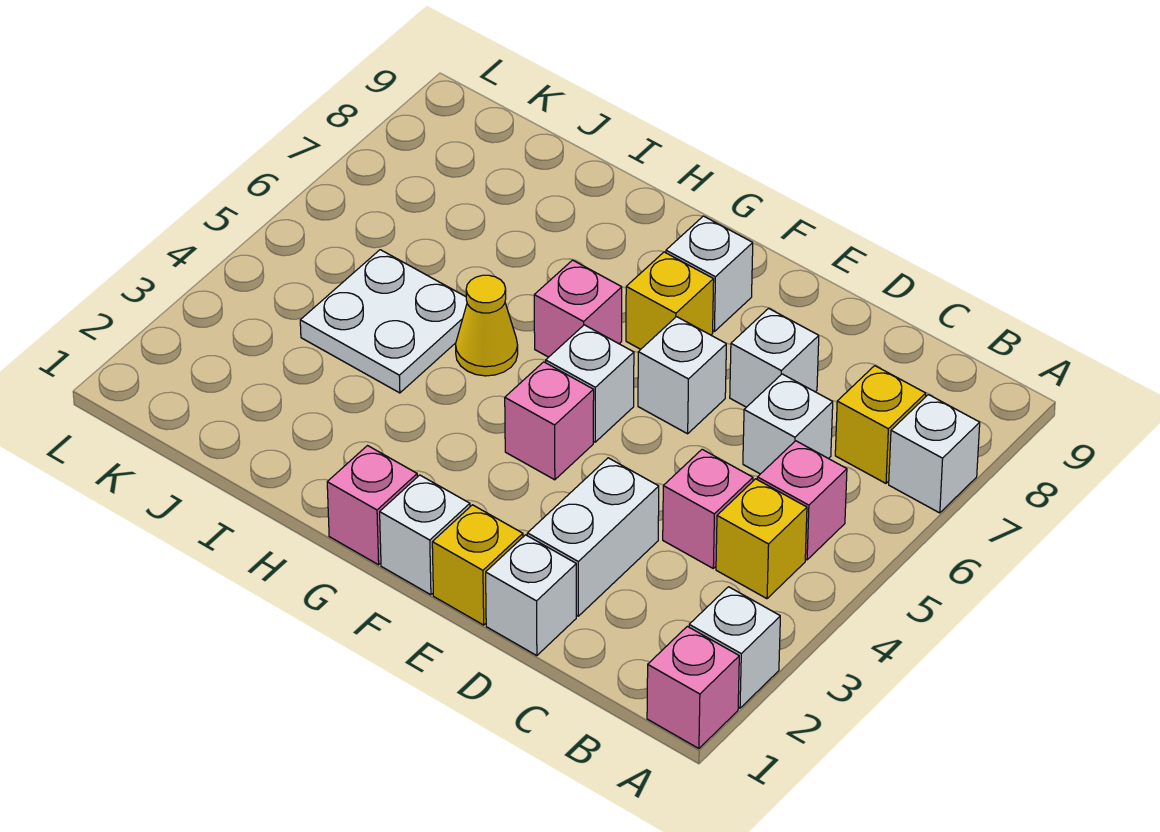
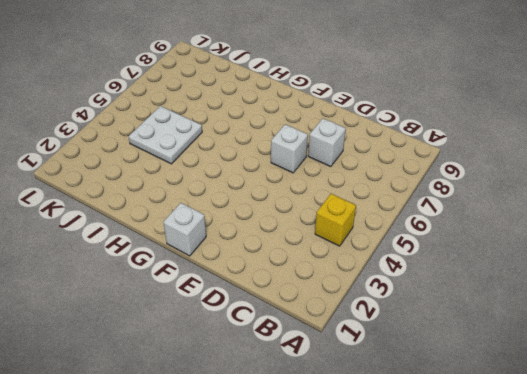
none -> pink 1x1 brick [647,626,739,749]
none -> white 1x1 brick [689,587,780,708]
none -> white 1x1 brick [889,395,980,513]

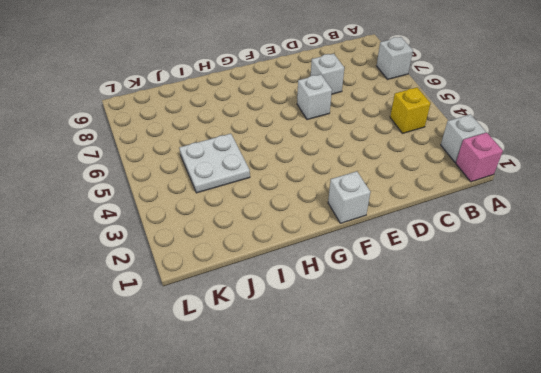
none -> pink 1x1 brick [757,441,847,560]
none -> yellow 1x1 brick [835,366,926,483]
none -> pink 1x1 brick [663,449,753,568]

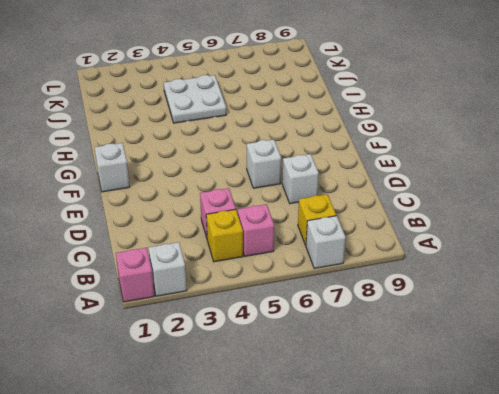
none -> white 1x1 brick [743,374,833,474]
none -> white 1x1 brick [486,535,576,656]
none -> white 1x2 brick [527,458,659,616]

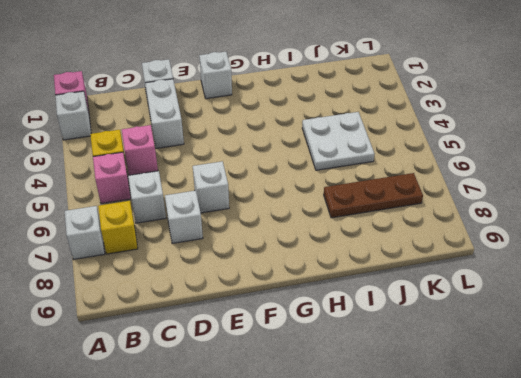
brown 1x3 plate [324,173,423,218] -> none
none -> yellow 1x1 brick [432,505,523,625]
none -> pink 1x1 brick [505,362,594,480]
none -> white 1x1 brick [546,325,634,442]

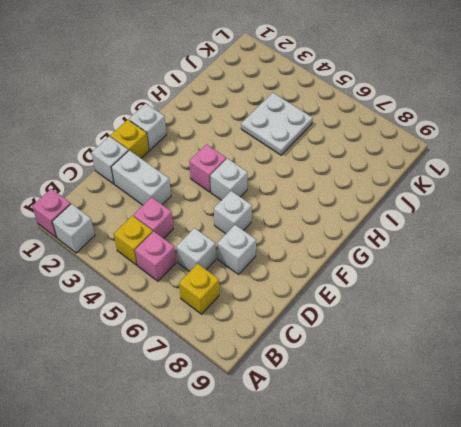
none -> white 1x1 brick [889,395,980,513]
none -> yellow 1x1 brick [626,252,714,349]
none -> white 1x1 brick [666,216,753,331]

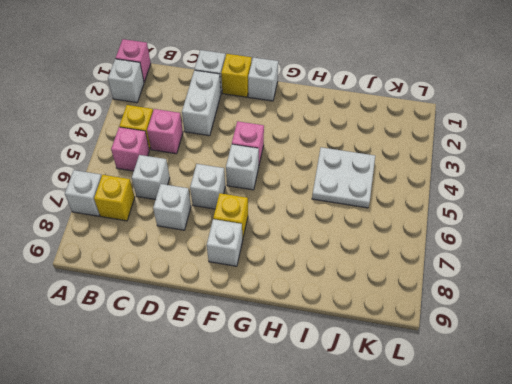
none -> pink 1x1 brick [327,446,417,565]
none -> pink 1x1 brick [534,260,622,357]
none -> yellow 1x1 cone [456,275,518,376]

